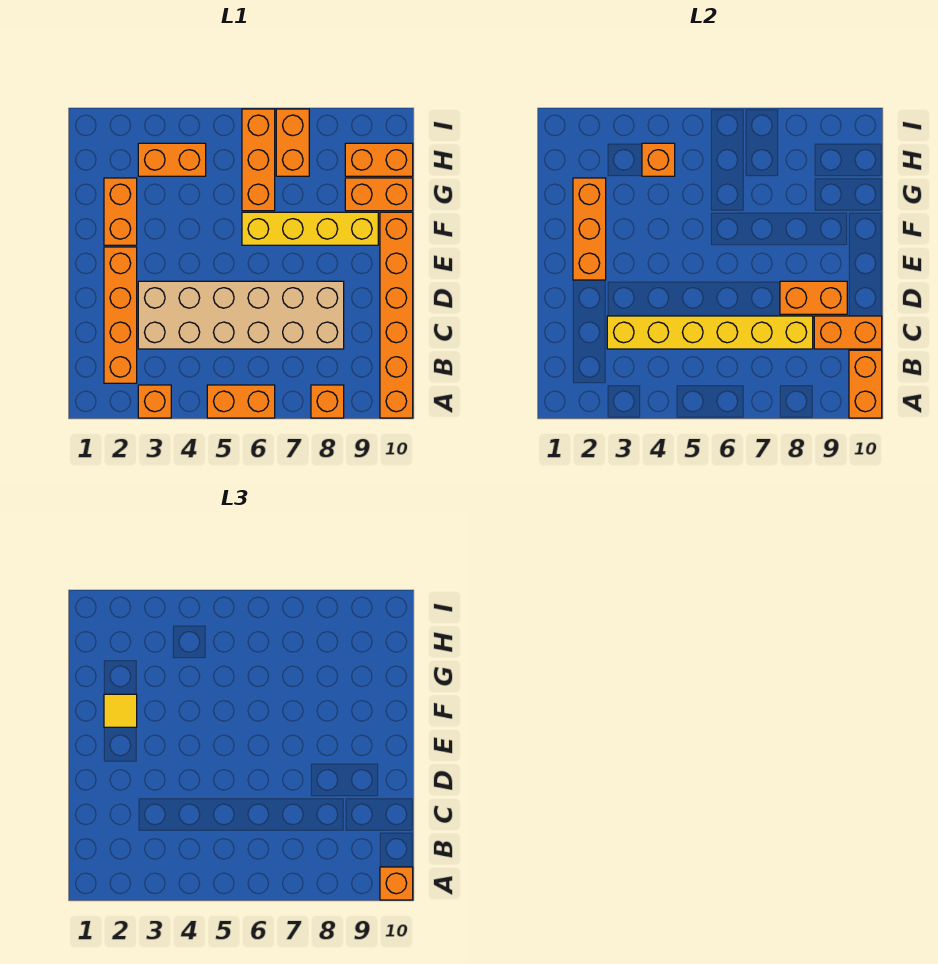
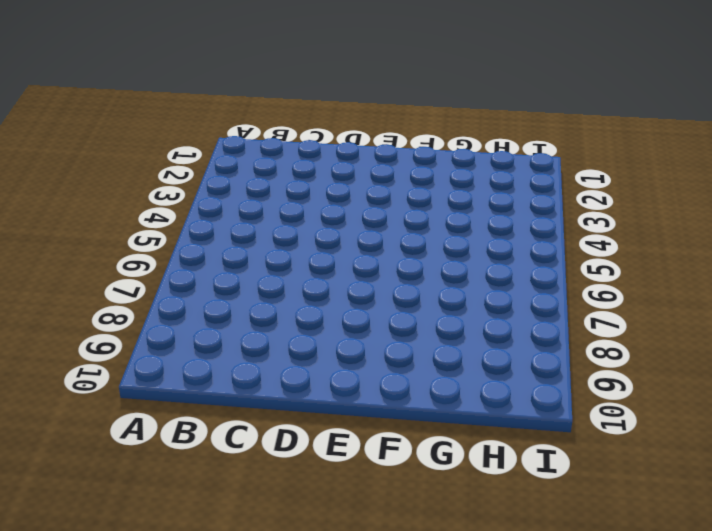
none -> orange 1x1 brick [138,385,171,418]
none -> orange 1x2 brick [207,385,275,418]
none -> orange 1x1 brick [311,385,344,418]

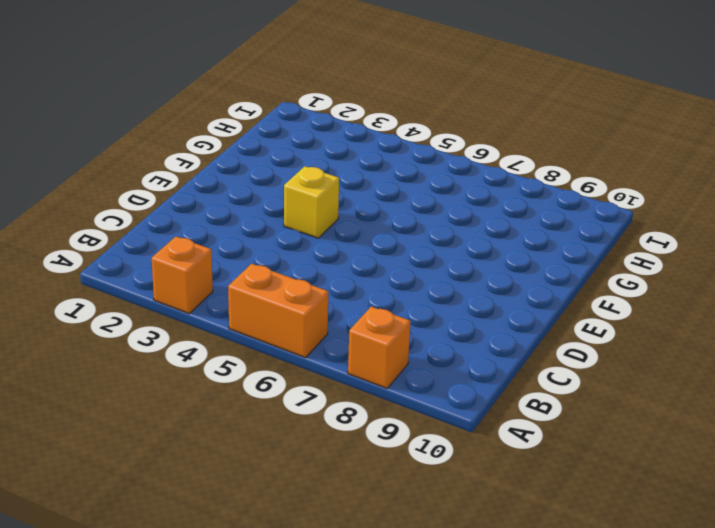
yellow 1x1 brick [284,166,339,238] -> none
none -> orange 1x6 brick [380,212,413,418]
none -> orange 1x4 brick [104,247,137,383]
none -> tan 2x6 brick [138,281,344,349]

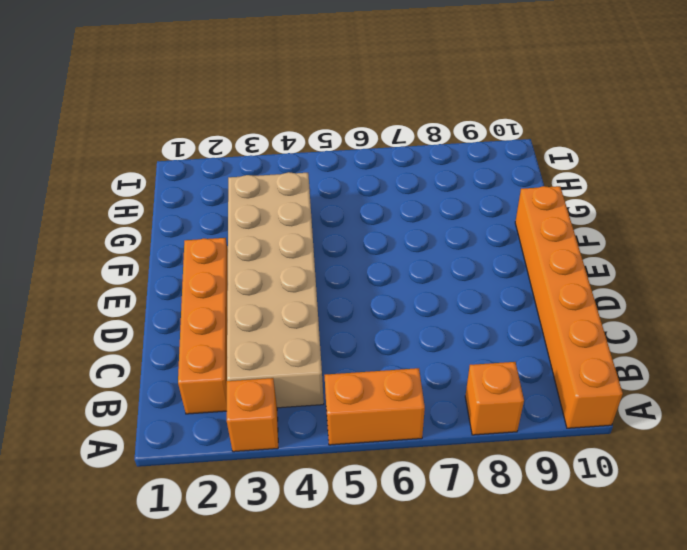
tan 2x6 brick [227,172,324,408] -> tan 2x6 brick turned to [138,281,344,349]
none -> orange 1x2 brick [104,178,137,245]
none -> yellow 1x4 brick [242,212,378,245]
none -> orange 1x3 brick [242,109,275,211]

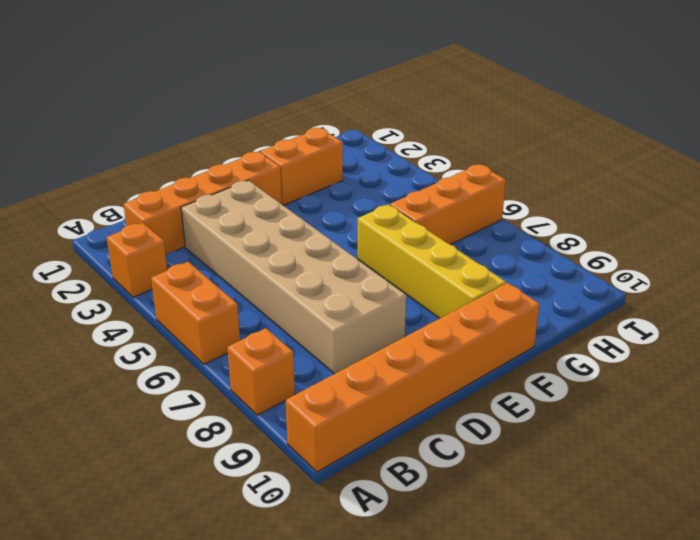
none -> orange 1x2 brick [345,178,413,211]
none -> orange 1x2 brick [138,143,206,176]
none -> orange 1x2 brick [276,109,309,176]

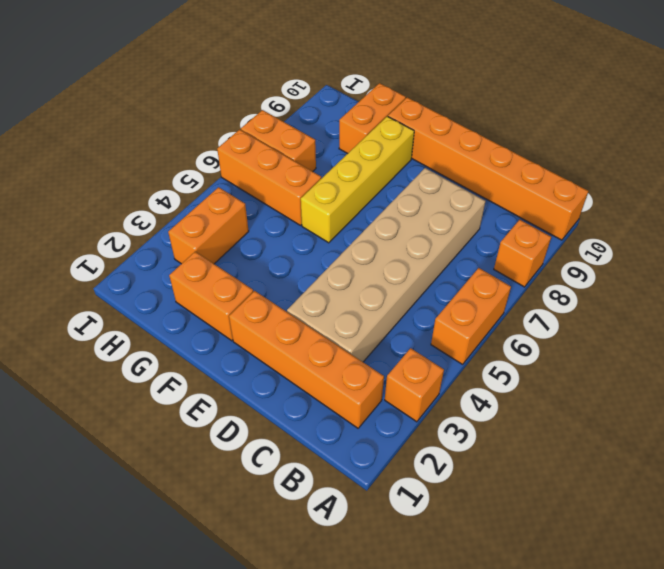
none -> orange 1x2 brick [345,143,413,176]
none -> orange 1x2 brick [849,350,882,418]
none -> yellow 1x6 brick [607,316,813,349]

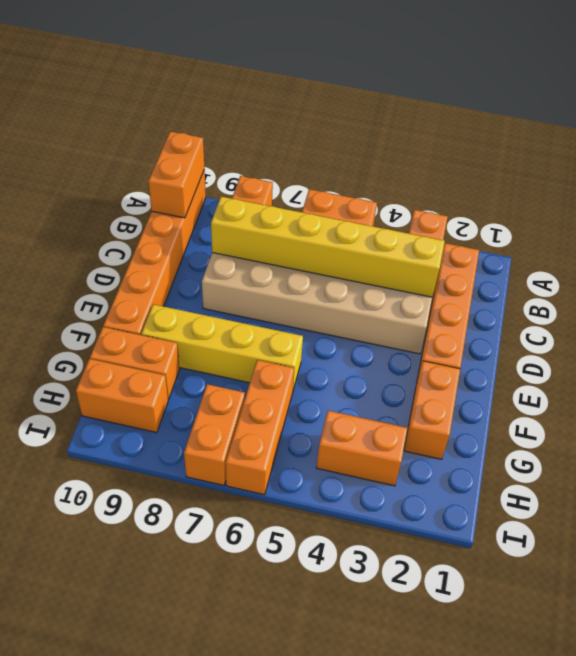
none -> orange 1x2 brick [814,316,882,349]
none -> orange 1x2 brick [780,281,847,314]
none -> orange 1x3 brick [573,178,606,280]

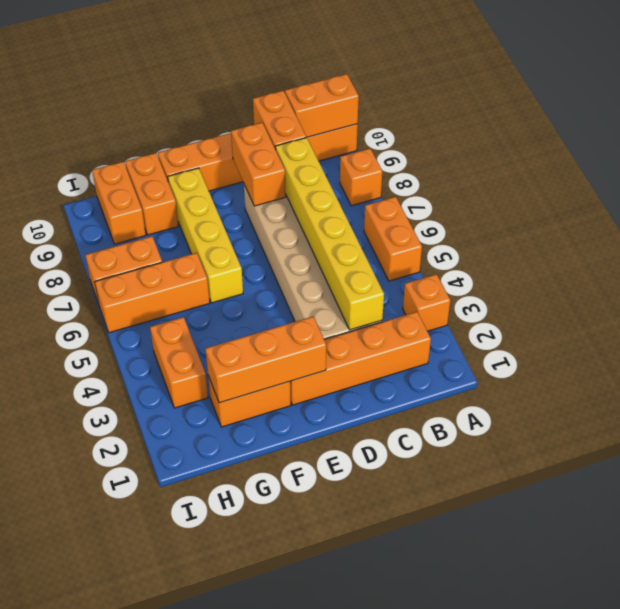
none -> orange 1x1 brick [642,143,675,176]
none -> orange 1x1 brick [380,867,413,900]
none -> yellow 1x1 tile [104,694,137,727]

